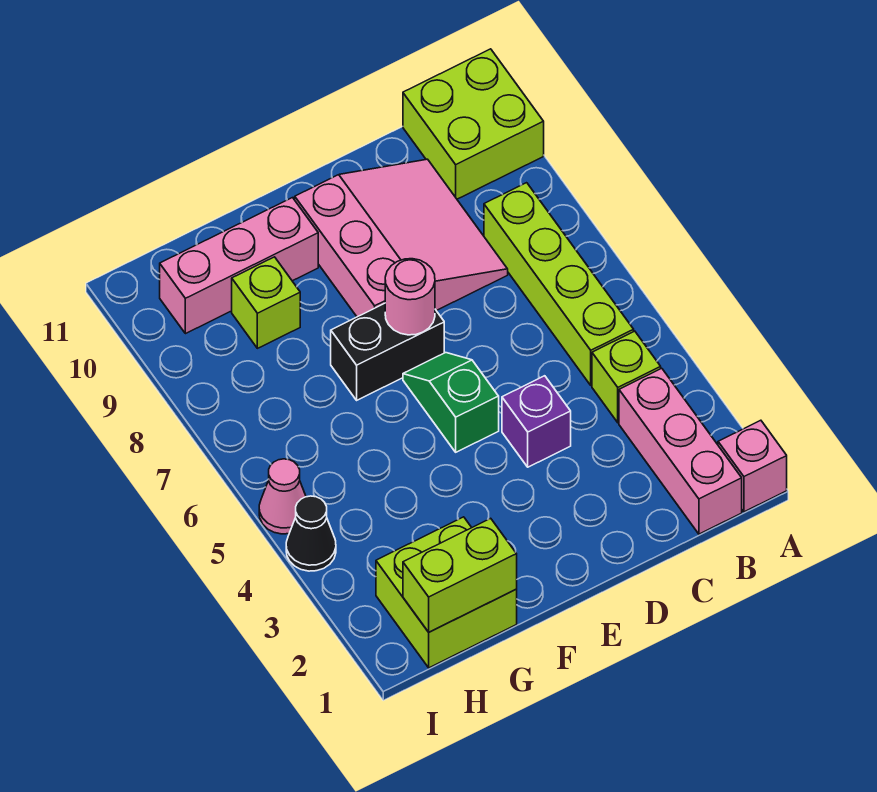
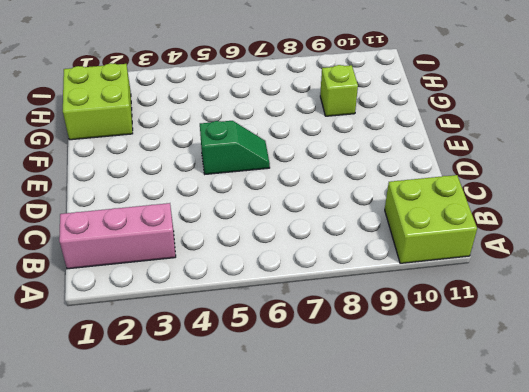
none -> pink 1x1 brick [718,420,787,512]
none -> lime 1x1 brick [592,331,661,423]
none -> lime 1x4 brick [484,183,634,385]

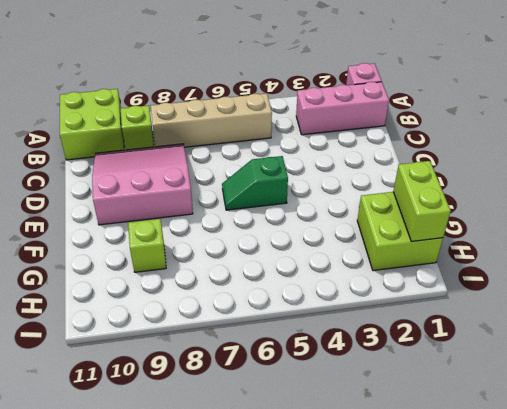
tan 1x4 brick [151,94,272,147] -> lime 1x4 brick [484,183,634,385]
lime 1x1 brick [121,106,154,150] -> lime 1x1 brick moved to [592,331,661,423]
none -> purple 1x1 brick [502,376,571,467]
none -> black 1x2 brick [331,303,444,400]
none -> pink 1x3 brick [160,198,318,334]

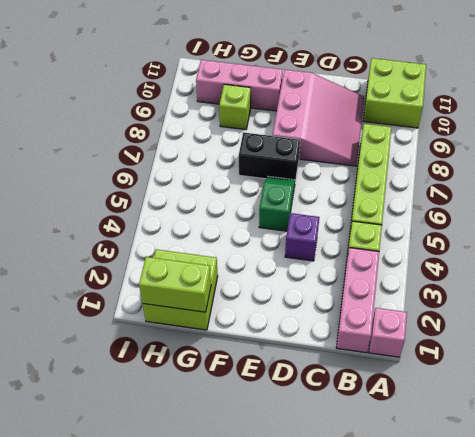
none -> black 1x1 cone [286,496,336,571]
none -> pink 1x1 cone [259,459,306,534]
none -> pink 1x1 round brick [385,259,435,335]

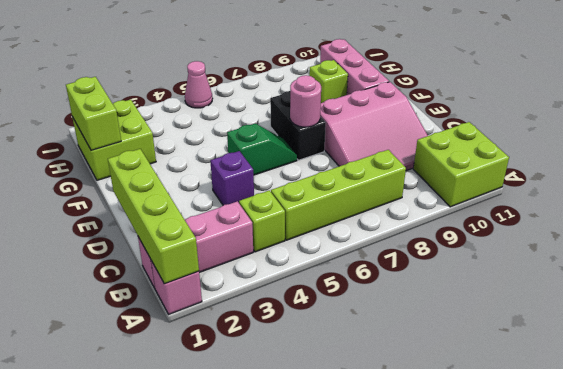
lime 1x4 brick [108,149,199,284] -> none
none -> black 1x1 cone [286,496,336,571]

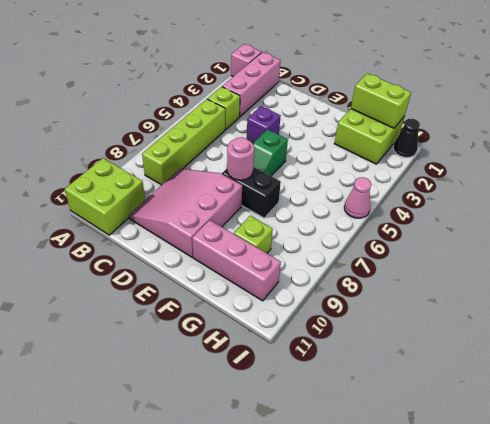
black 1x1 cone [393,119,420,157] -> black 1x1 cone moved to [286,496,336,571]

